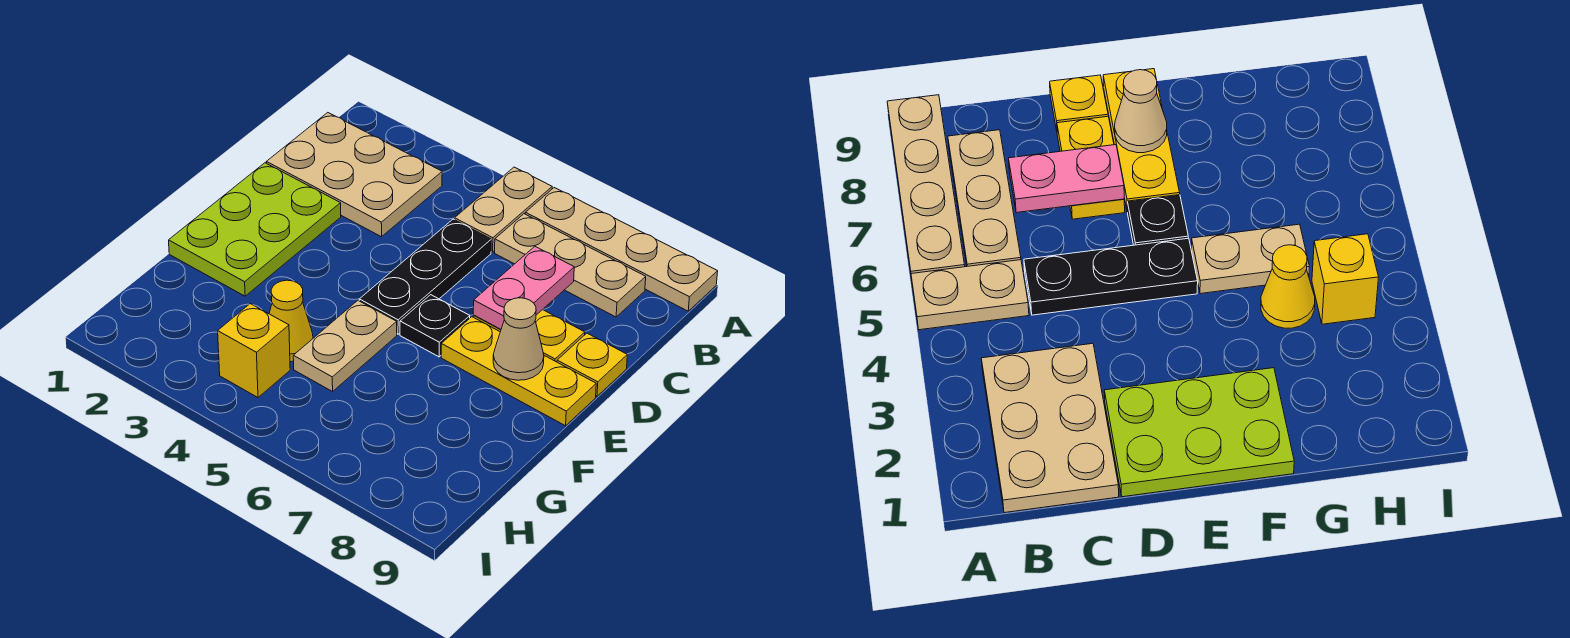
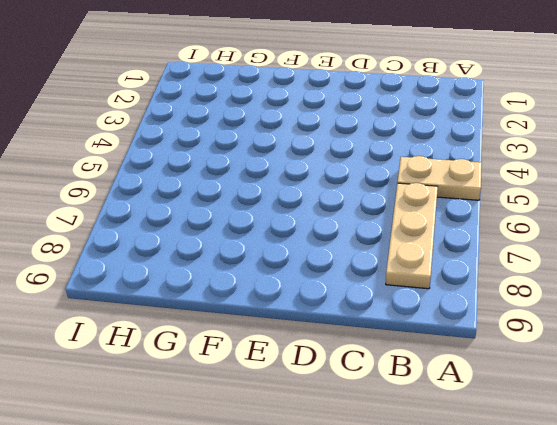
none -> tan 1x4 plate [525,188,718,311]
none -> tan 2x3 plate [267,113,442,237]
none -> black 1x3 plate [359,219,491,334]

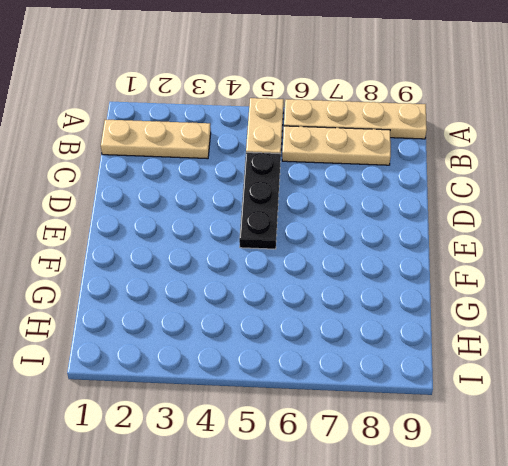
tan 1x3 plate [101,120,211,159] -> tan 2x3 plate [267,113,442,237]
none -> lime 2x3 plate [169,163,341,296]
none -> yellow 1x2 plate [473,310,585,362]
none -> yellow 1x1 plate [557,333,627,396]

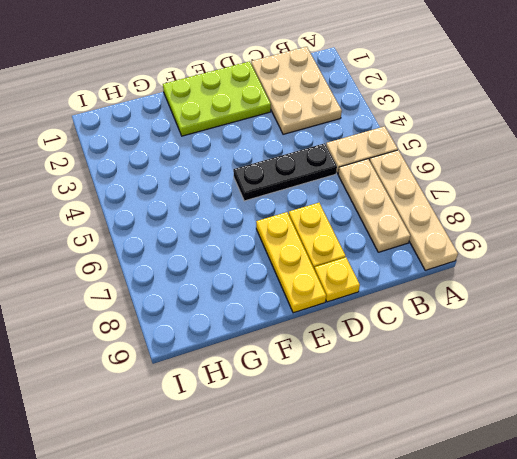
none -> black 1x1 plate [400,295,470,357]
none -> tan 1x2 plate [293,301,397,391]
none -> yellow 1x1 cone [269,280,313,362]

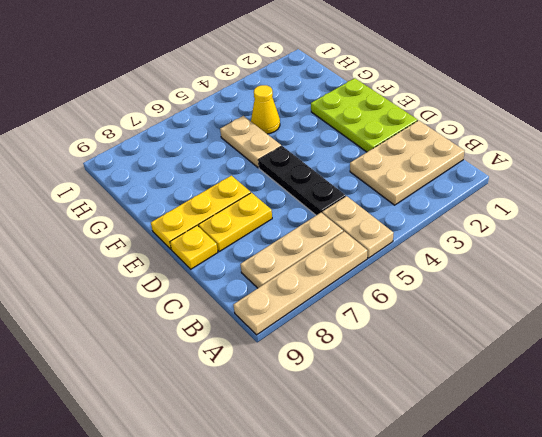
none -> black 1x1 plate [400,295,470,357]
none -> yellow 1x1 brick [218,304,290,397]
none -> pink 1x2 plate [473,247,574,329]

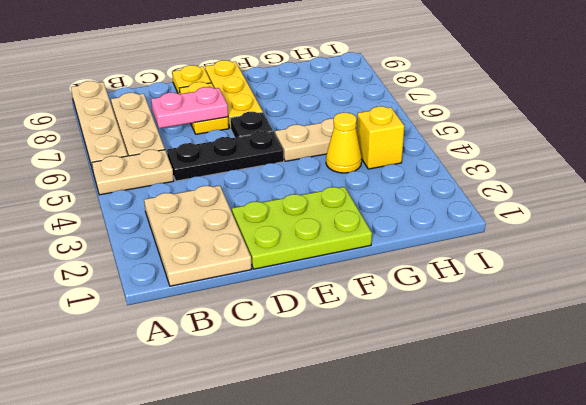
none -> tan 1x1 cone [493,298,544,380]

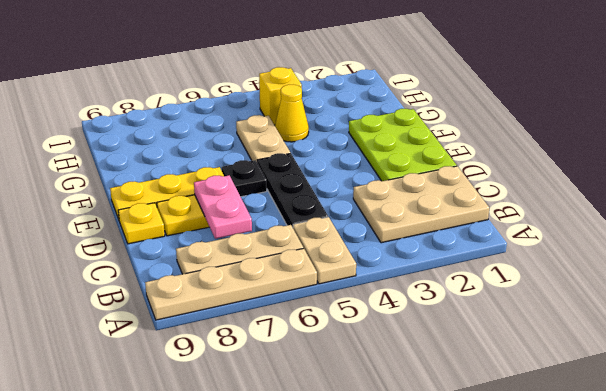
none -> tan 1x1 cone [493,298,544,380]

